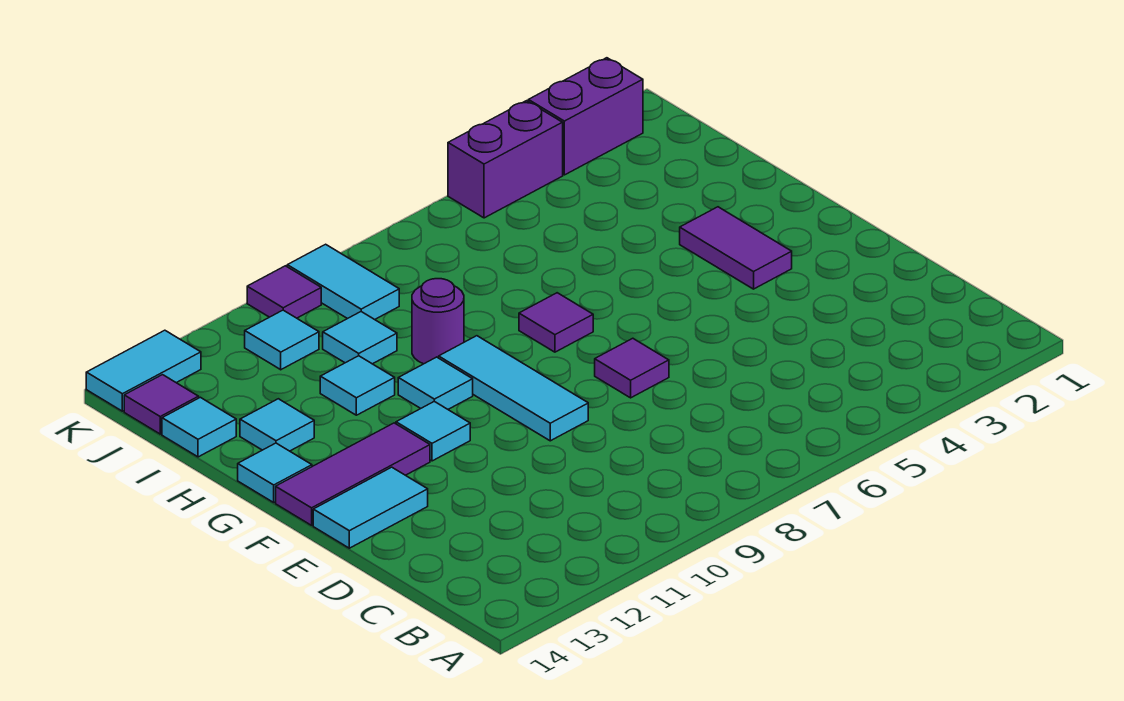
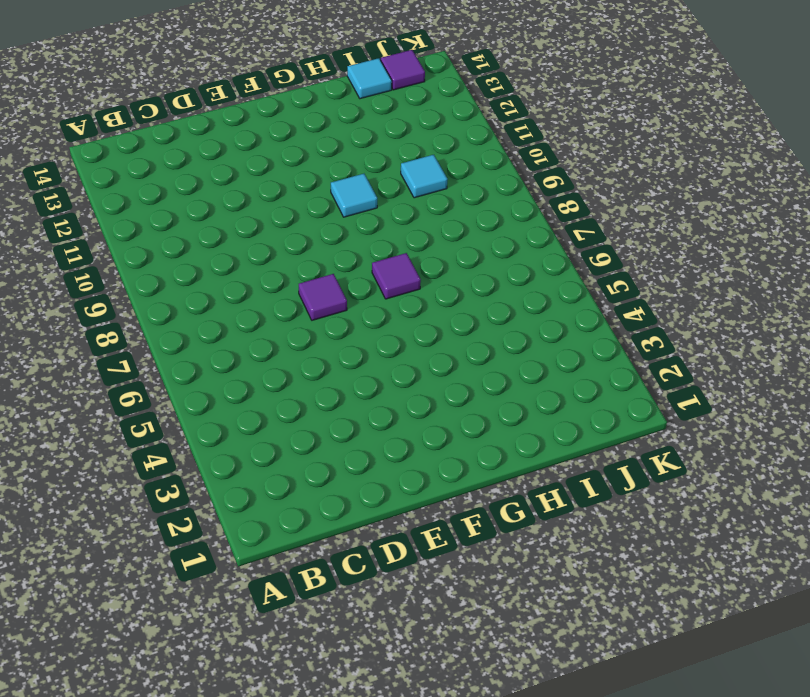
none -> cyan 1x3 tile [439,336,588,441]
none -> cyan 1x2 tile [313,467,428,548]
none -> purple 1x2 tile [680,207,792,289]

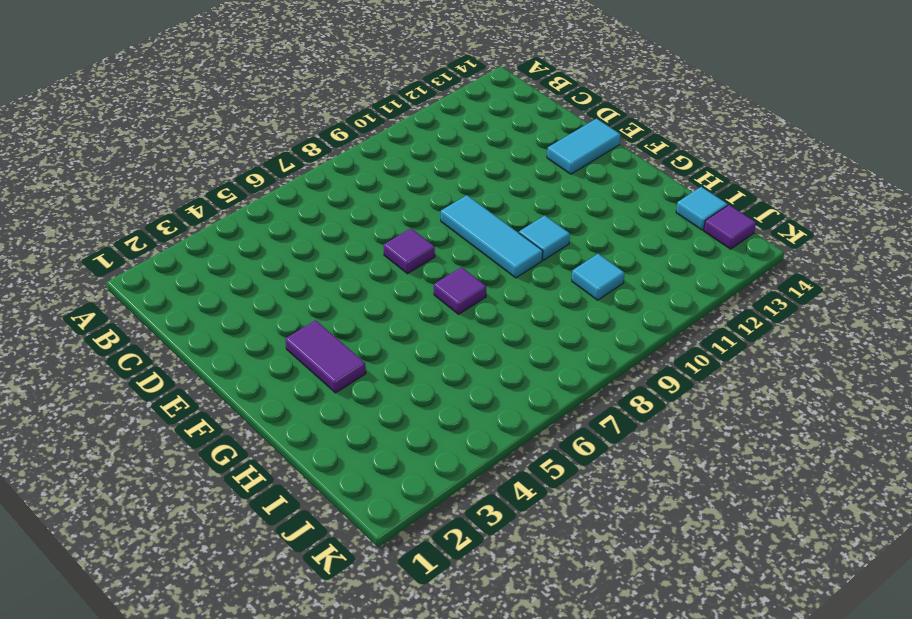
none -> cyan 1x1 tile [396,401,470,461]
none -> purple 1x3 tile [276,423,430,525]
none -> cyan 1x1 tile [238,443,312,502]

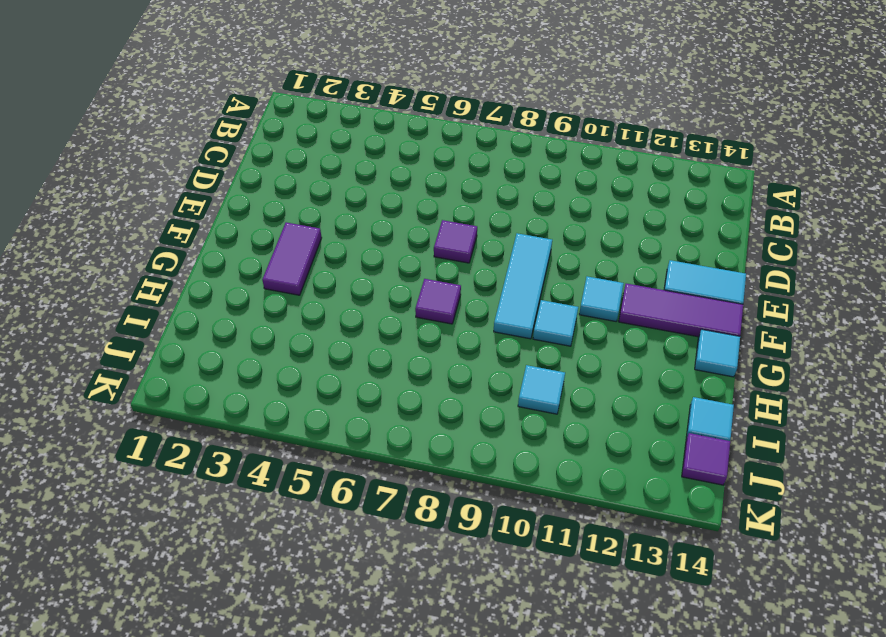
none -> purple 1x1 round brick [412,279,464,364]
none -> cyan 1x1 tile [320,356,395,415]
none -> cyan 1x1 tile [240,399,314,451]

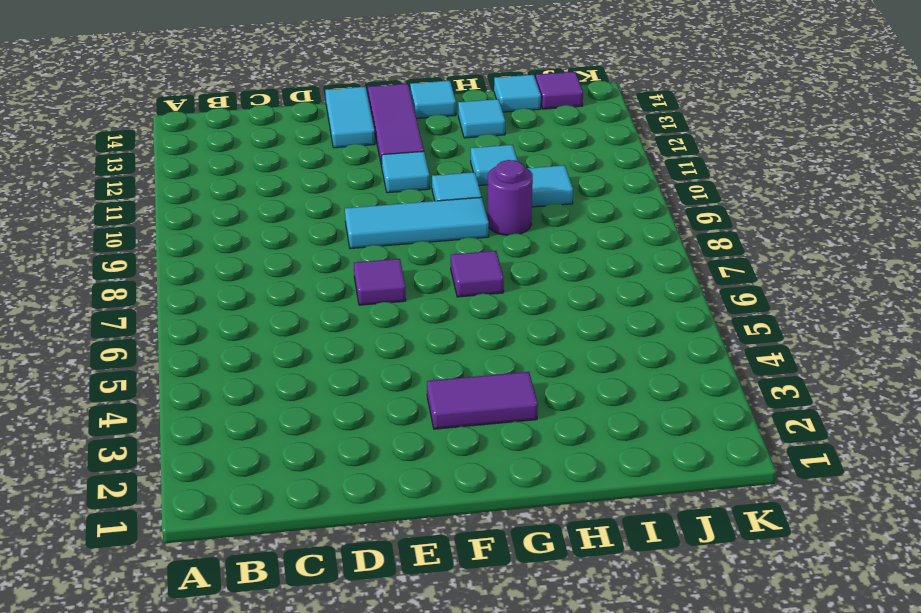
none -> cyan 1x2 tile [287,244,399,320]
none -> cyan 1x1 tile [245,310,319,370]
none -> purple 1x2 brick [528,58,643,175]

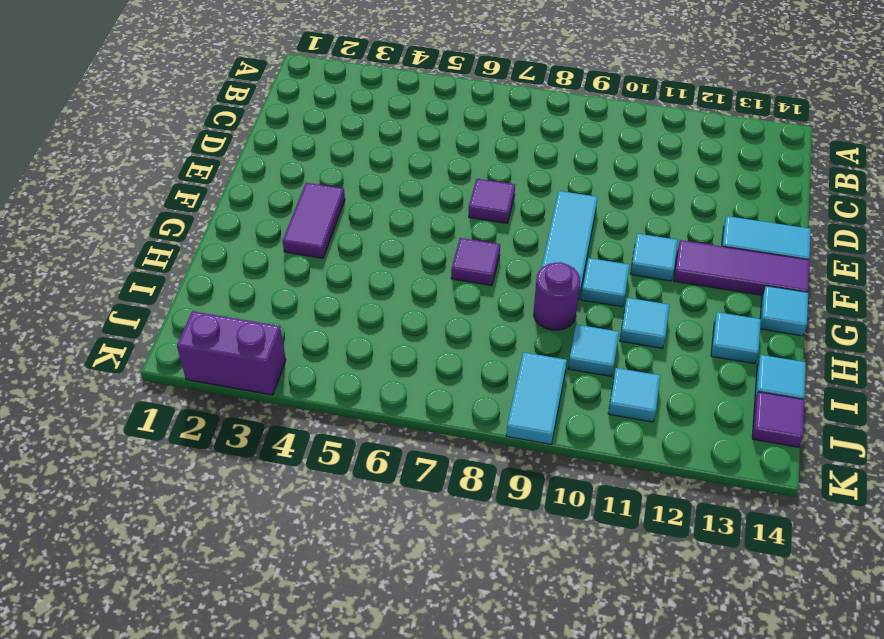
none -> purple 1x2 brick [448,101,563,218]
none -> purple 1x1 tile [247,266,321,318]
none -> cyan 1x2 tile [86,330,201,411]

